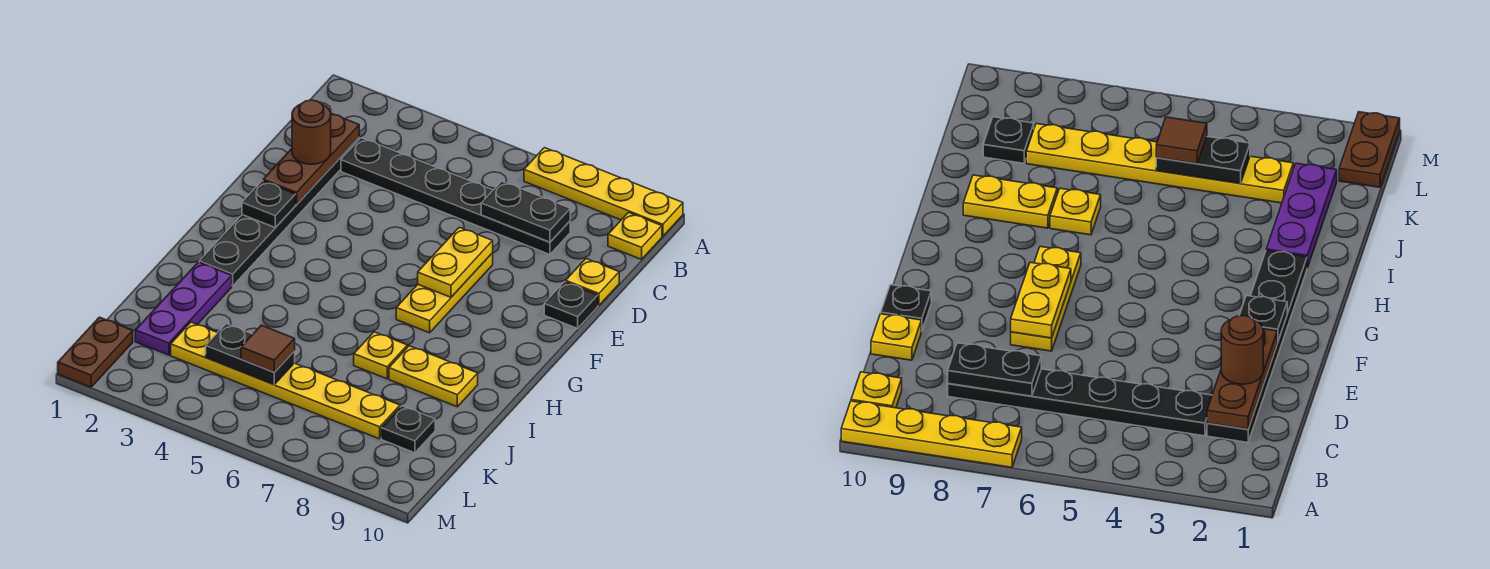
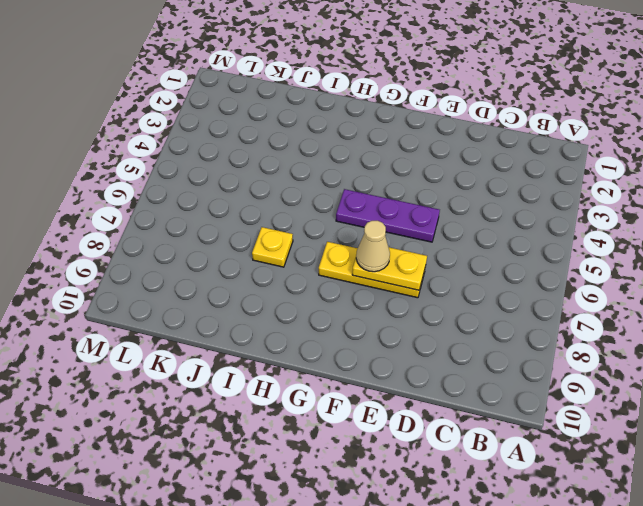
purple 1x3 plate [336,189,440,242] -> purple 1x3 plate moved to [135,262,232,355]
tan 1x1 cone [356,221,390,272] -> none
none -> yellow 1x4 plate [524,148,683,236]
none -> yellow 1x1 plate [608,213,662,259]
none -> black 1x6 plate [199,138,359,286]

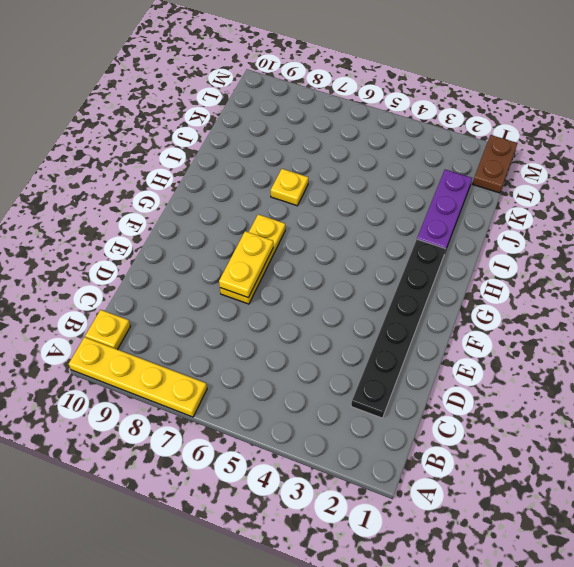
none -> black 1x6 plate [341,138,570,255]
none -> yellow 1x1 plate [566,259,619,305]
none -> black 1x1 plate [544,282,598,328]

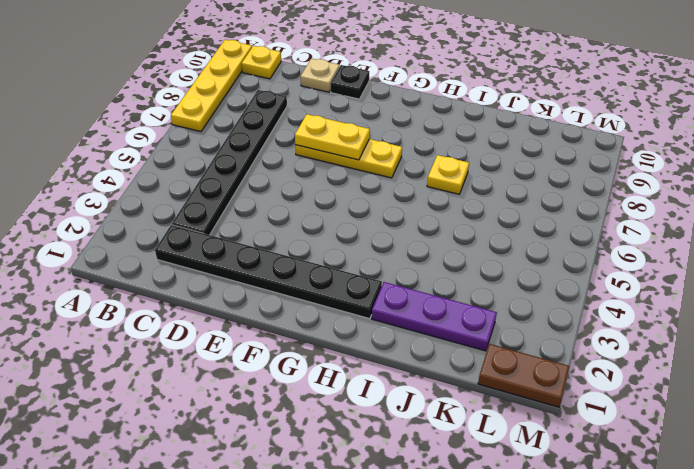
tan 1x1 plate [301,59,339,92] -> yellow 1x1 plate [566,259,619,305]
none -> yellow 1x2 plate [389,346,478,407]
none -> yellow 1x6 plate [171,322,400,439]
none -> black 1x1 plate [381,406,435,453]

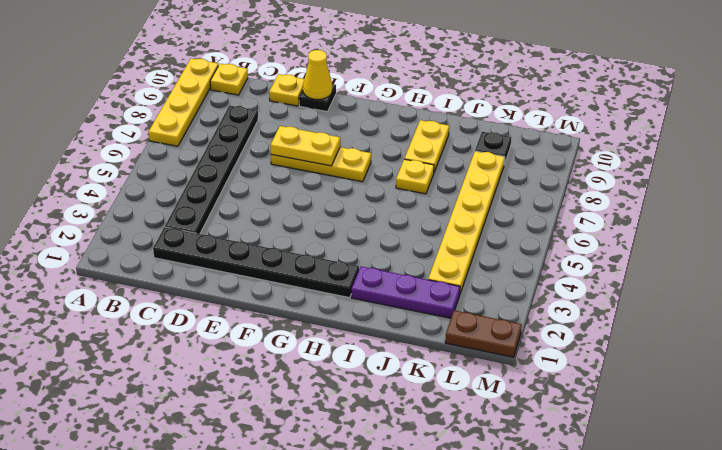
yellow 1x1 cone [303,50,332,100] -> none
none -> brown 1x3 plate [263,114,359,204]
none -> black 1x2 plate [481,181,570,242]
none -> black 1x1 plate [242,181,296,228]

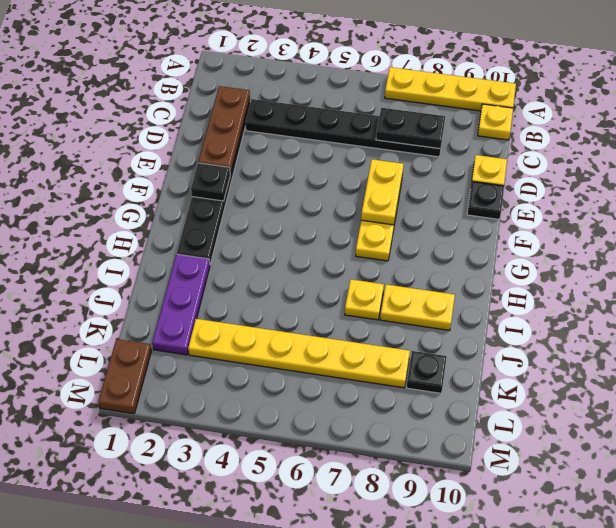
none -> black 1x2 plate [206,324,295,385]
none -> brown 1x1 round brick [292,100,331,164]
none -> brown 1x1 tile [241,325,295,372]

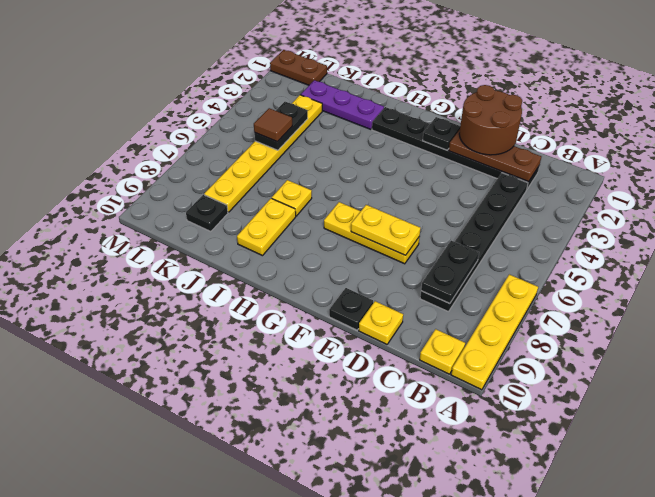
brown 2x2 round brick [459,85,522,155] -> brown 1x1 round brick [292,100,331,164]

